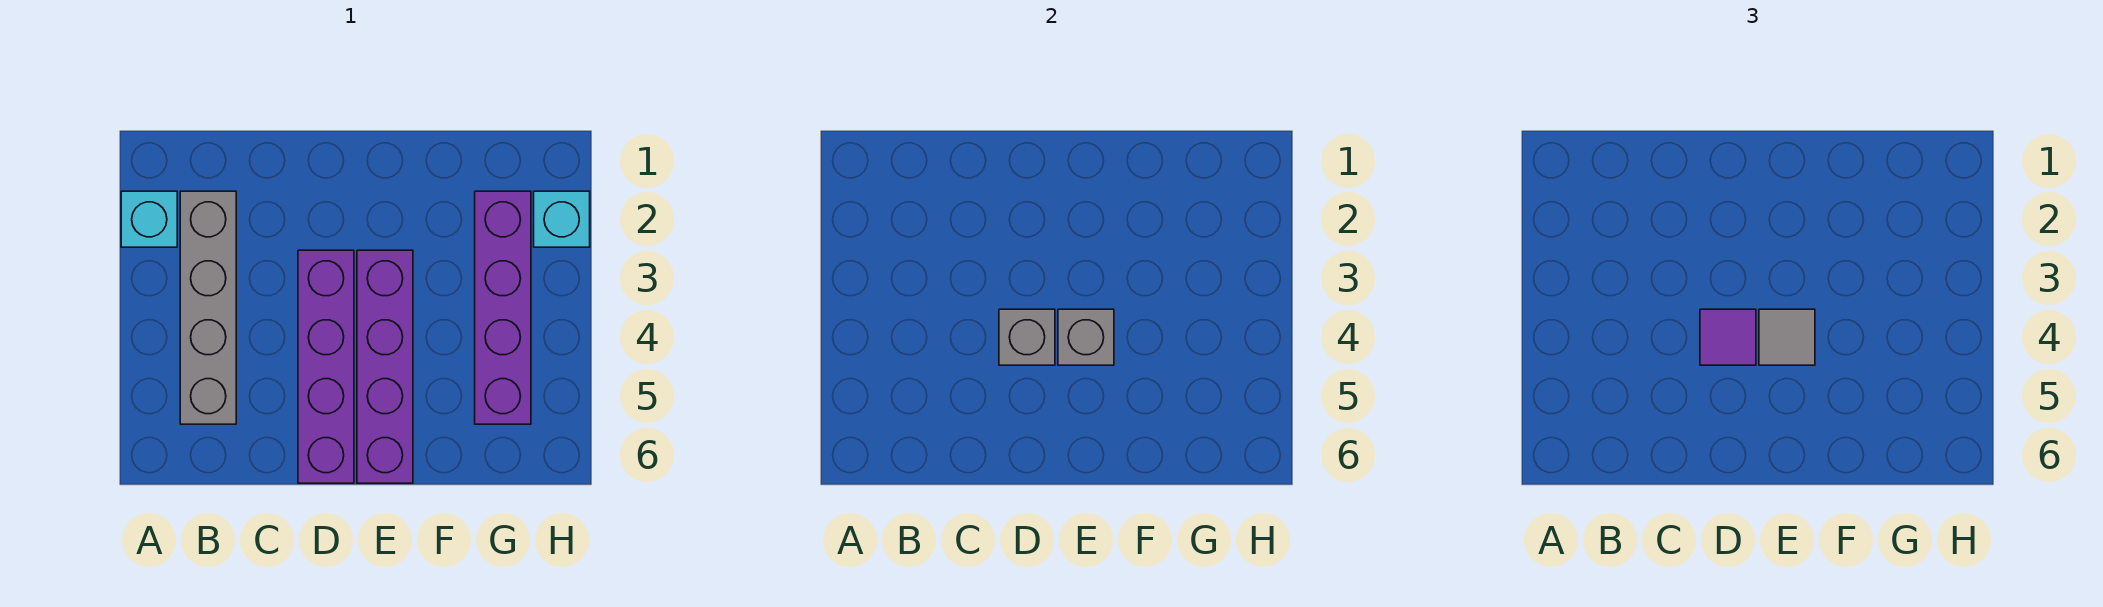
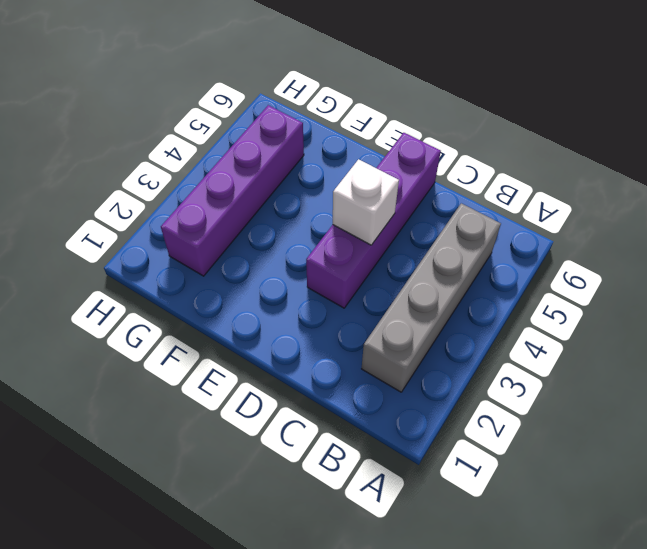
white 1x1 brick [333,159,399,245] -> grey 1x1 brick [999,309,1055,365]
none -> cyan 1x1 brick [121,191,177,247]
none -> purple 1x4 brick [357,250,413,483]

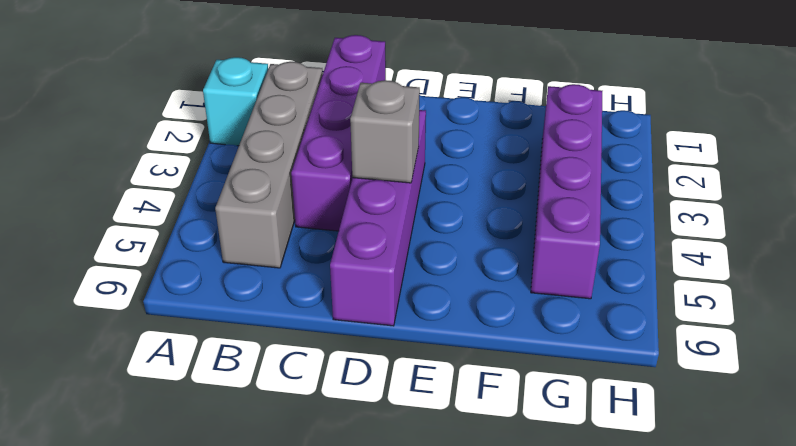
purple 1x4 brick [291,35,386,231] -> purple 1x4 brick moved to [357,250,413,483]
none -> cyan 1x1 brick [534,191,590,247]
none -> grey 1x1 brick [1058,309,1114,365]

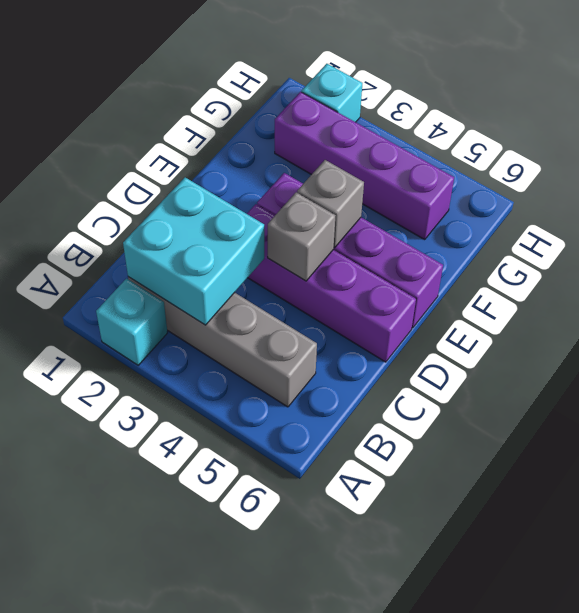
cyan 2x2 brick [123,177,264,325] -> none
none -> purple 1x1 tile [1700,309,1756,365]
none -> grey 1x1 tile [1759,309,1815,365]

